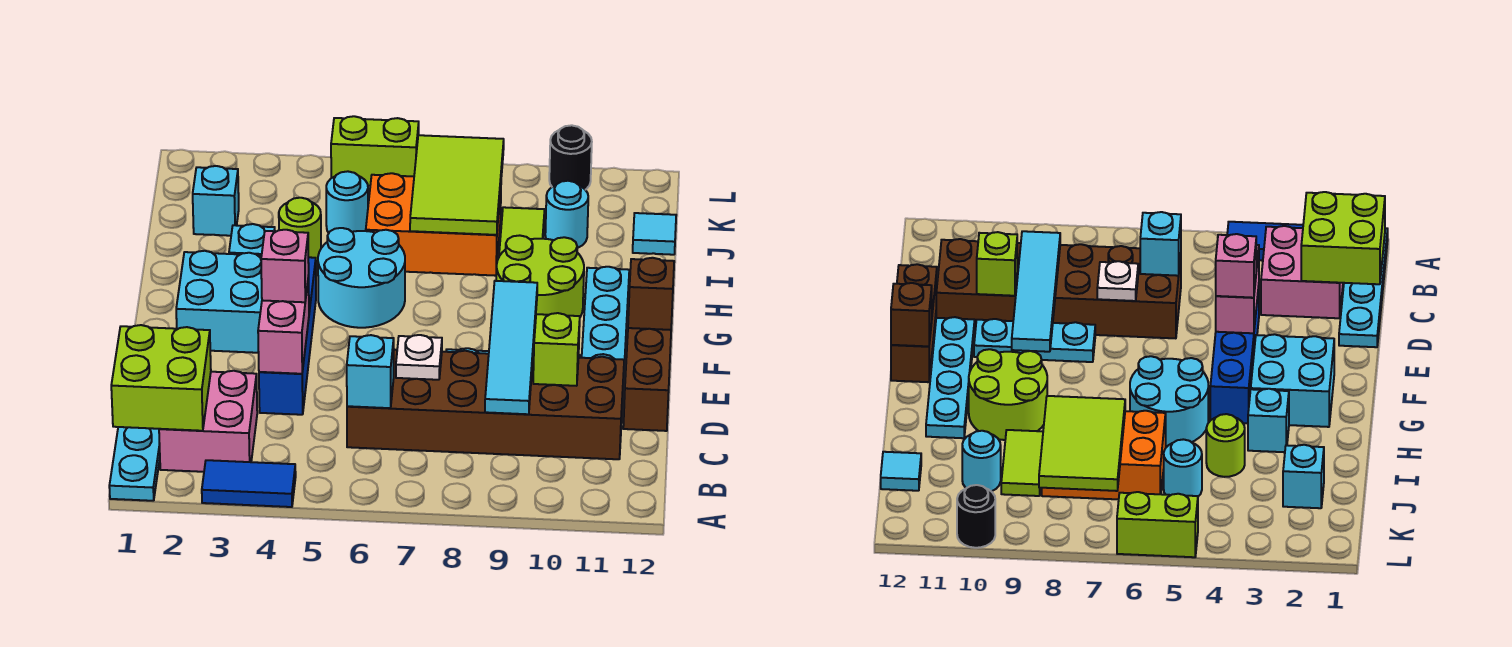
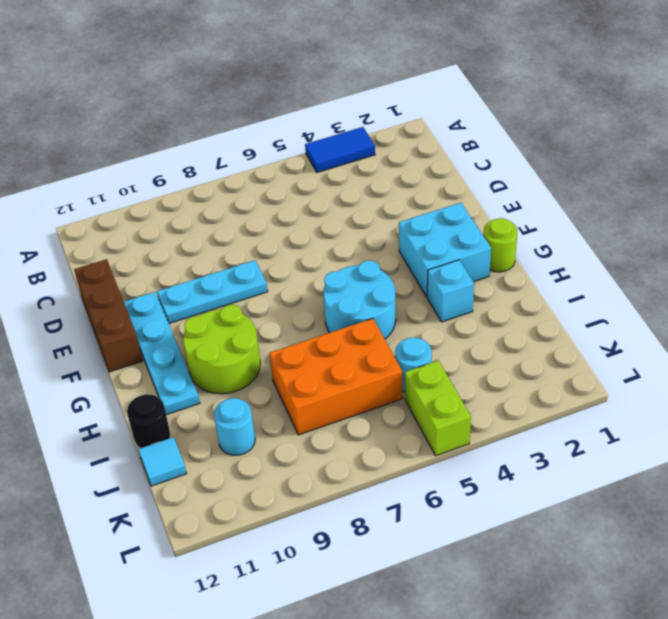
lime 1x1 round brick [483,218,517,272] -> lime 1x1 round brick moved to [279,198,321,262]
black 1x1 round brick [127,394,170,448] -> black 1x1 round brick moved to [549,125,592,190]
lime 1x2 brick [405,361,471,456] -> lime 1x2 brick turned to [331,116,419,186]
none -> cyan 1x4 plate [109,427,160,501]
none -> pink 2x2 brick [159,371,257,472]
none -> brown 2x6 brick [347,350,624,459]
none -> blue 1x4 brick [259,257,316,415]

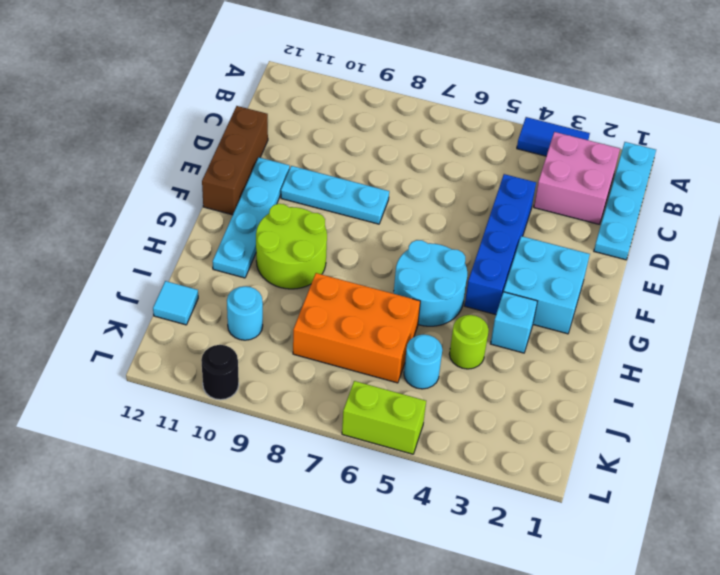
none -> brown 2x6 brick [347,350,624,459]
none -> lime 1x2 tile [499,207,545,256]
none -> cyan 1x1 brick [193,166,239,236]
none -> lime 2x2 brick [111,325,211,431]

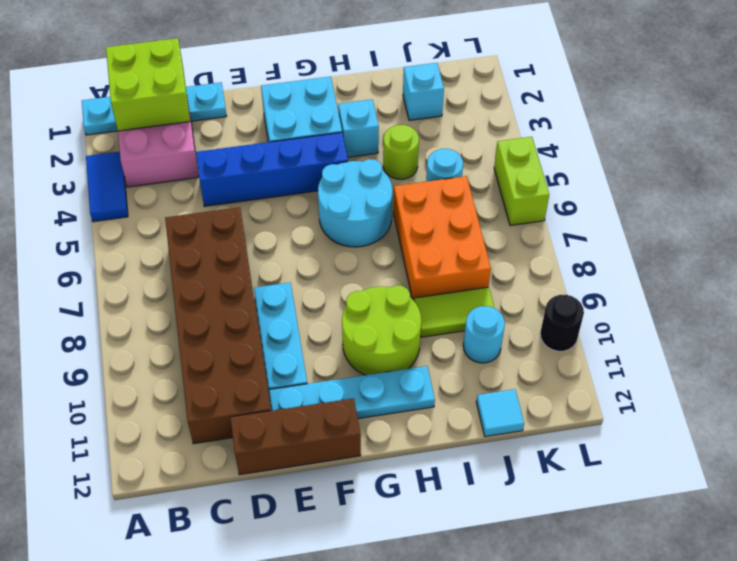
none -> cyan 1x1 brick [347,335,394,408]
none -> cyan 1x4 tile [485,281,537,414]
none -> pink 1x2 brick [258,276,309,374]
none -> white 1x1 plate [396,335,442,380]

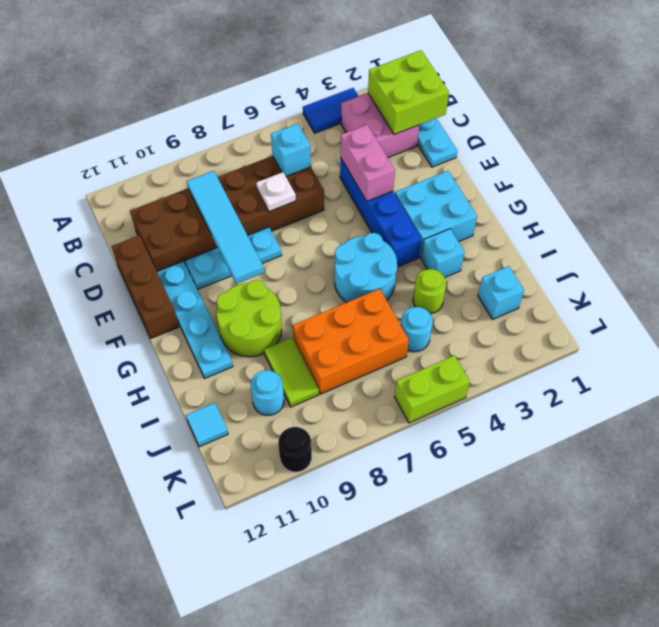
none -> lime 1x1 brick [533,313,580,386]
none -> brown 1x1 brick [628,258,674,330]
none -> lime 2x3 tile [410,135,504,235]
none -> pink 1x1 brick [261,230,309,302]

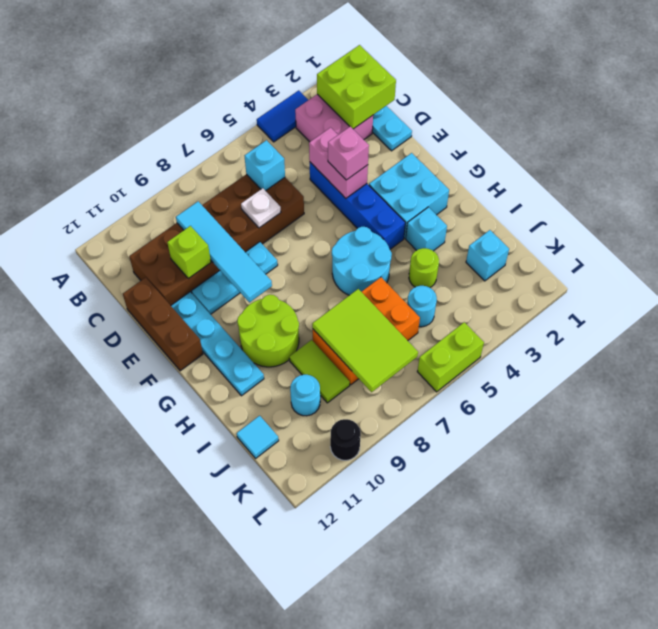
none -> brown 1x1 brick [628,258,674,330]

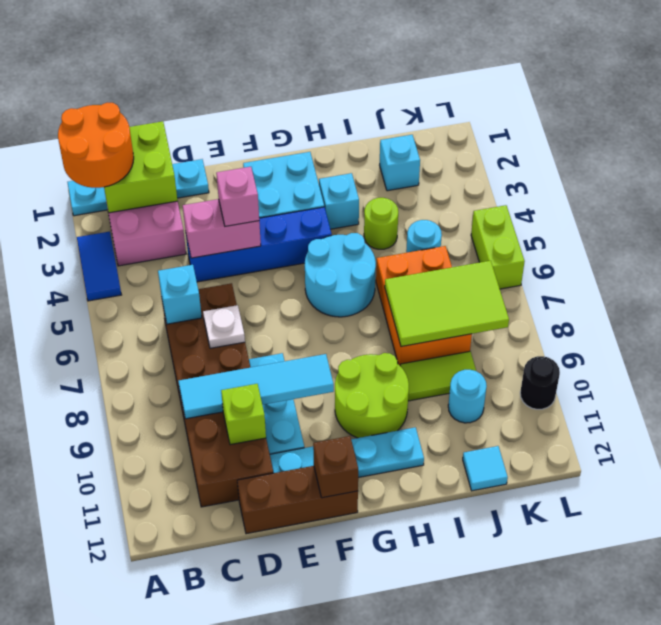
orange 2x2 round brick [58,103,134,188] -> none

